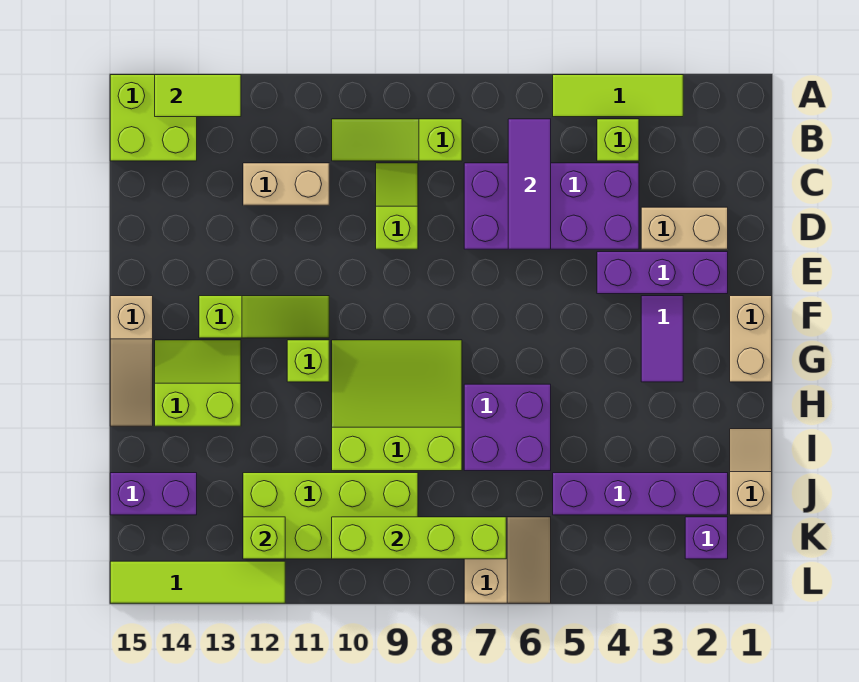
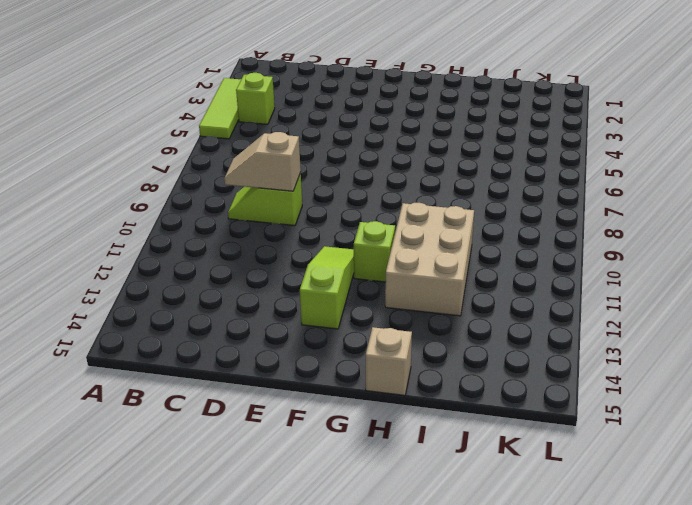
tan 1x2 slope [224,132,301,191] -> tan 1x2 slope moved to [730,429,772,515]
tan 2x3 brick [385,203,474,316] -> lime 3x3 slope [332,340,462,471]
tan 1x1 brick [366,327,412,395] -> tan 1x3 slope [110,296,153,426]
none -> lime 2x2 brick [110,75,197,161]
none -> lime 1x3 slope [332,119,462,161]
none -> purple 2x4 brick [464,163,639,249]

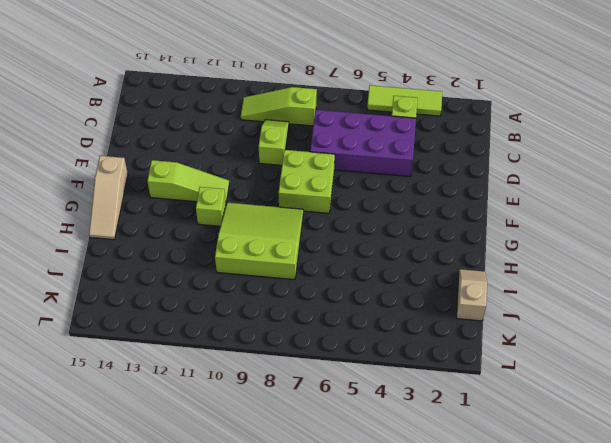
lime 2x2 brick [279,150,335,213] -> lime 2x2 brick moved to [110,75,197,161]
none -> tan 1x2 brick [243,163,329,205]
none -> tan 1x2 brick [641,207,728,249]
none -> purple 1x3 brick [597,252,728,294]

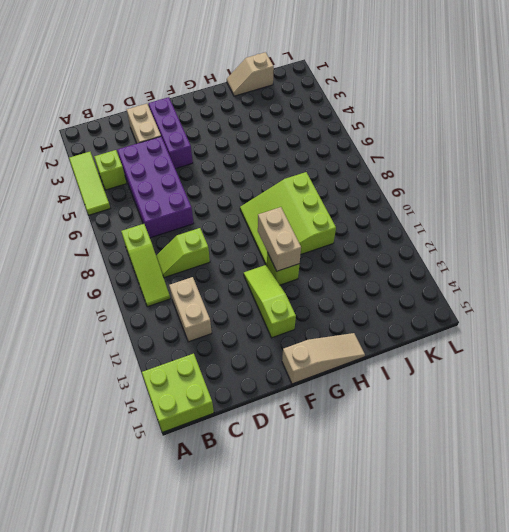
tan 1x2 brick [258,207,301,271] -> tan 1x2 brick turned to [730,296,772,382]
none -> purple 1x2 tile [641,296,683,382]
none -> lime 2x2 slope [155,340,241,426]
none -> purple 2x2 brick [464,384,551,471]

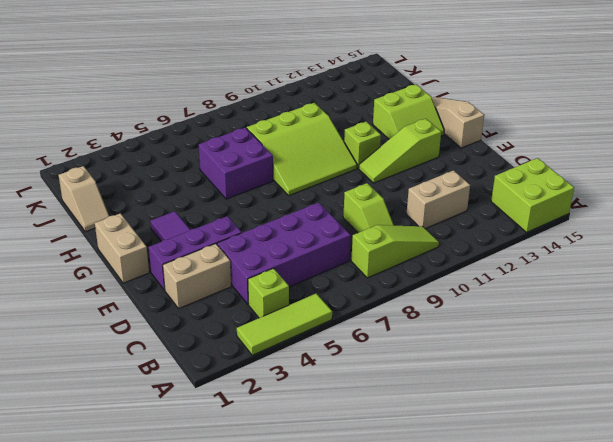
none -> purple 1x4 brick [553,473,728,515]
none -> lime 2x4 brick [243,473,418,559]
none -> purple 1x2 brick [110,473,197,515]

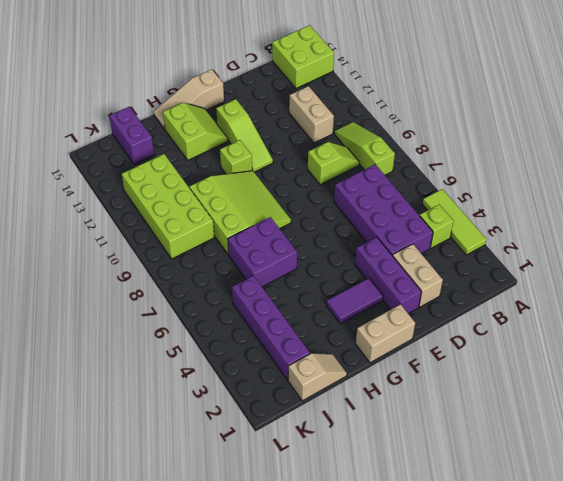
none -> purple 1x1 brick [685,517,728,559]
none -> tan 2x2 slope [464,517,551,603]
none -> lime 1x4 tile [110,561,285,603]

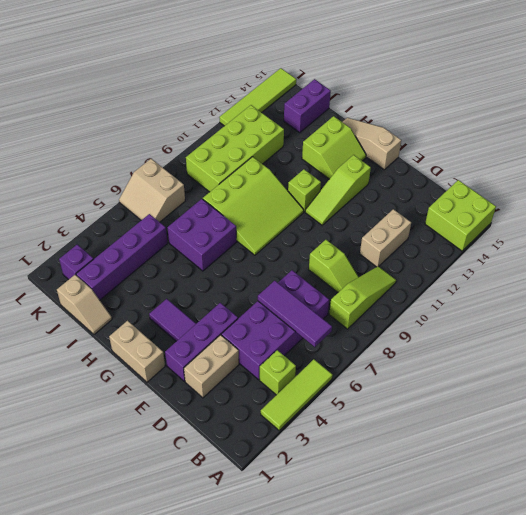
none -> lime 1x2 tile [155,75,241,117]
none -> lime 1x4 brick [332,517,506,559]
none -> lime 1x1 brick [243,517,285,559]

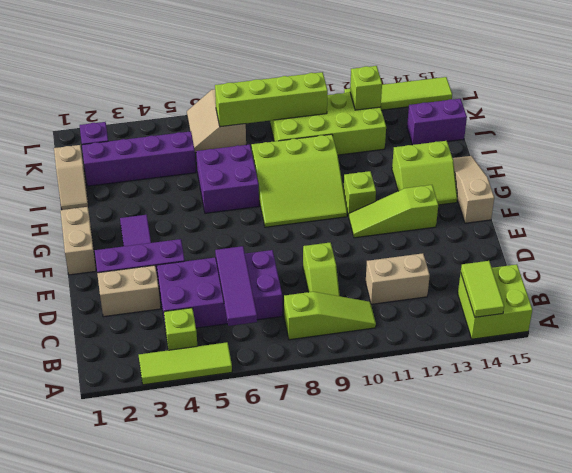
lime 1x2 tile [461,261,504,317] -> lime 1x2 tile turned to [155,75,241,117]

